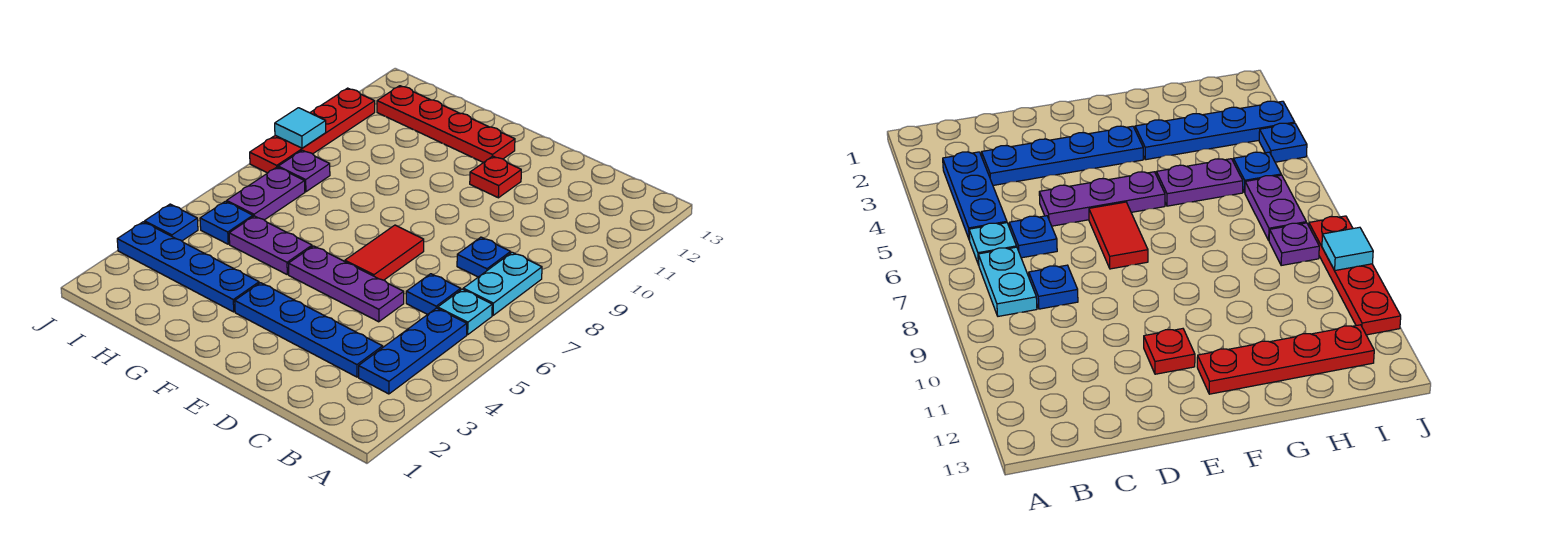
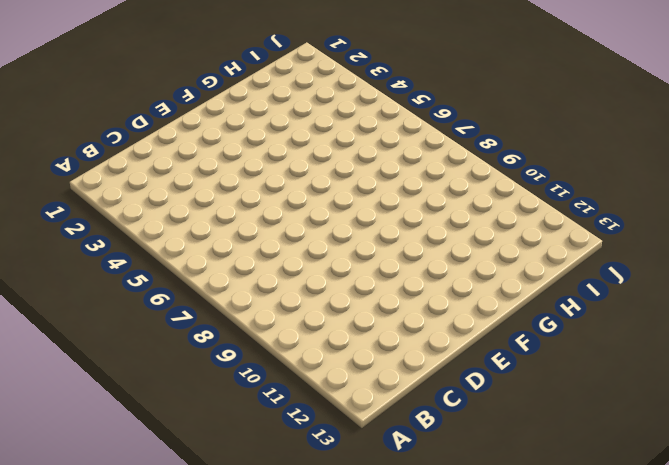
none -> blue 1x3 plate [359,308,467,394]
none -> cyan 1x1 plate [438,289,492,335]
none -> cyan 1x2 plate [463,252,542,315]

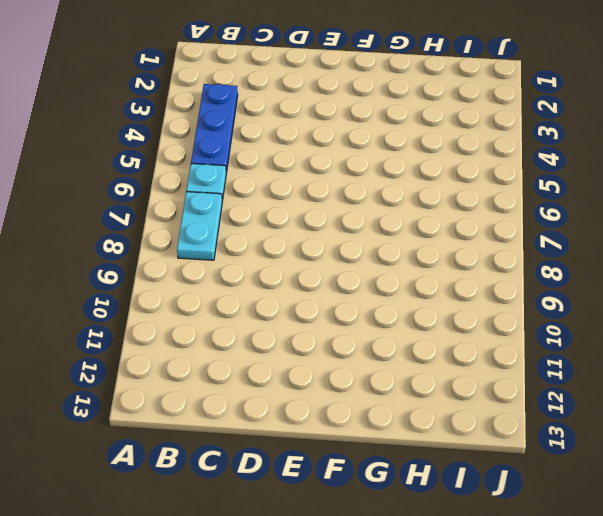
none -> blue 1x4 plate [235,283,383,377]
none -> blue 1x1 plate [406,274,461,314]
none -> blue 1x1 plate [457,237,511,277]

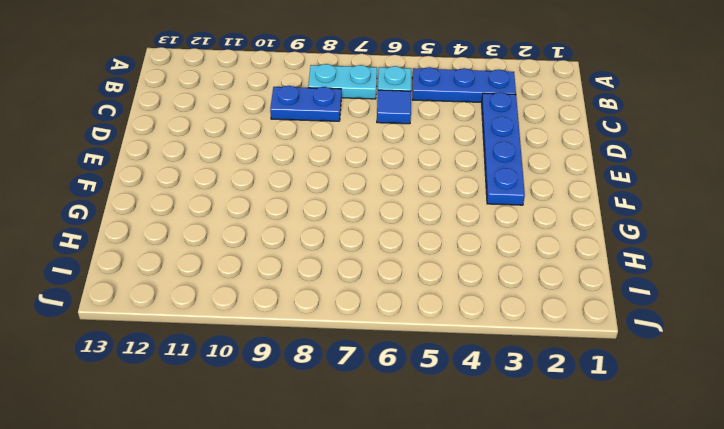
blue 1x1 tile [377,90,411,124] -> blue 1x1 plate [406,274,461,314]
blue 1x2 plate [270,86,341,121] -> blue 1x1 plate [457,237,511,277]
none -> purple 1x3 plate [289,246,404,322]
none -> red 1x2 tile [345,225,424,280]
none -> red 1x1 plate [470,156,521,198]

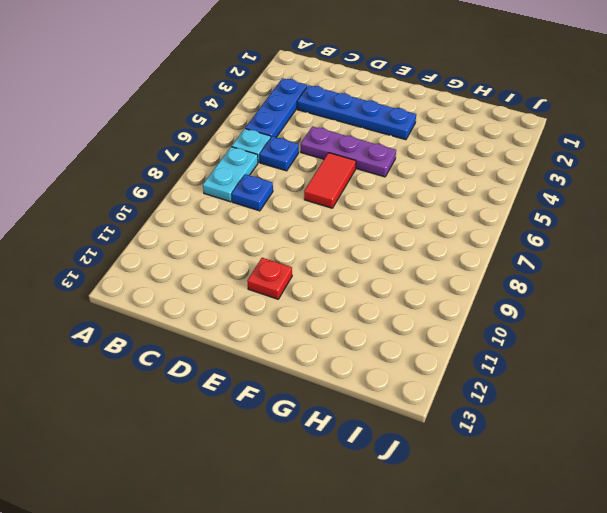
none -> red 1x4 plate [377,86,515,163]
none -> blue 1x4 plate [117,222,259,312]
none -> purple 1x2 plate [229,216,312,274]

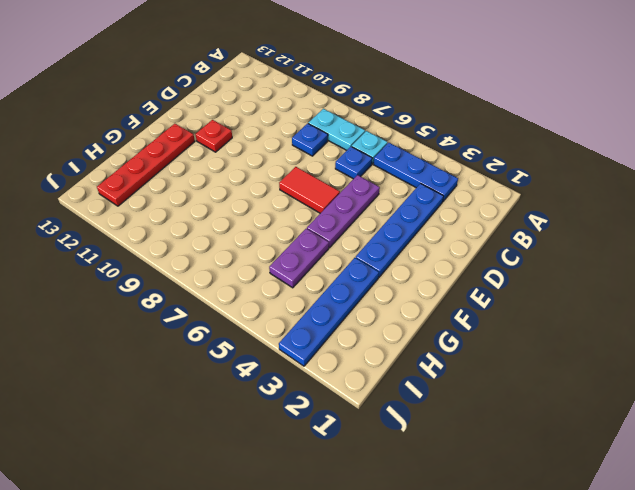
none -> blue 1x1 plate [200,201,253,244]
none -> purple 1x2 plate [227,167,305,220]
none -> purple 1x1 plate [278,150,330,192]

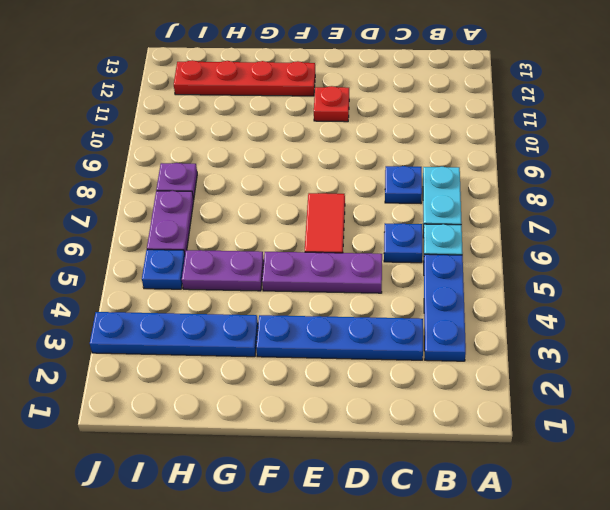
none -> blue 1x1 plate [145,204,198,241]
none -> red 1x4 plate [250,88,375,173]
none -> cyan 1x1 tile [275,108,326,148]

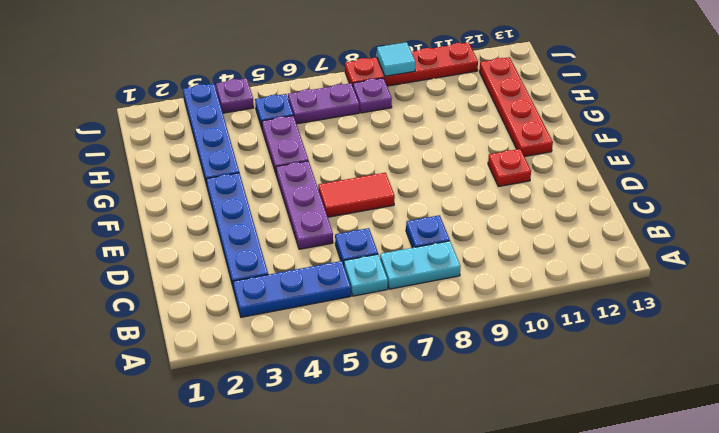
purple 1x1 plate [216,78,254,113] -> blue 1x1 plate [145,204,198,241]

